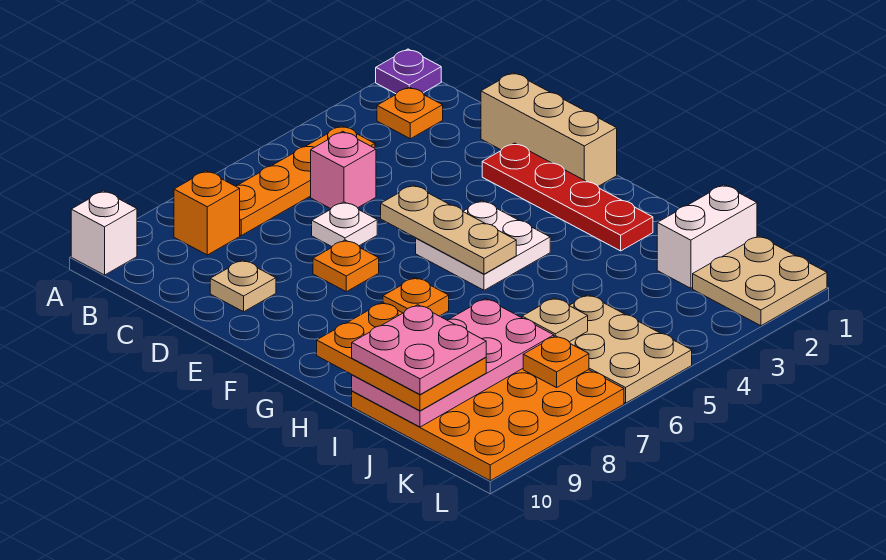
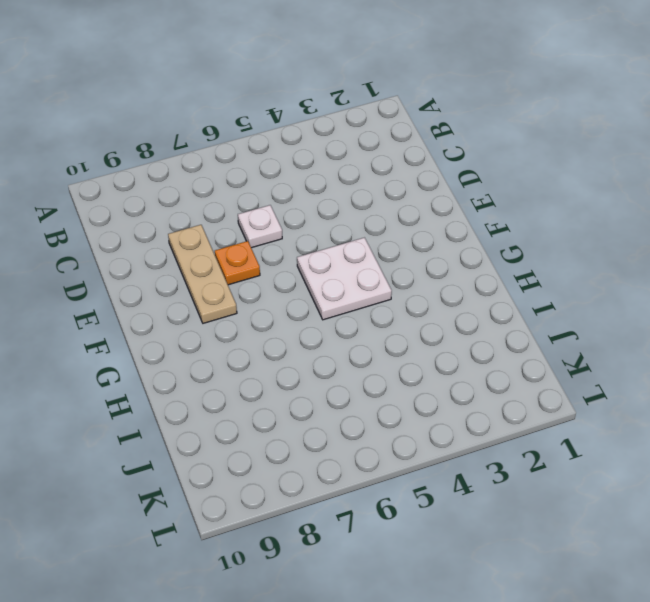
tan 1x3 plate [168,225,237,323] -> tan 1x3 plate moved to [381,185,516,274]
none -> purple 1x1 plate [376,49,441,94]
none -> white 1x1 brick [71,191,137,275]
none -> orange 1x1 plate [377,87,443,139]

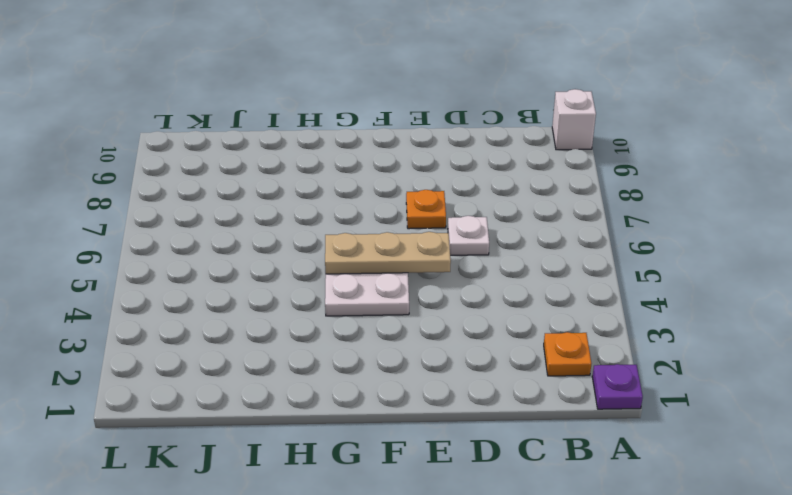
none -> orange 1x4 plate [236,126,375,235]
none -> orange 1x1 brick [174,171,240,255]
none -> pink 1x1 brick [311,131,376,209]

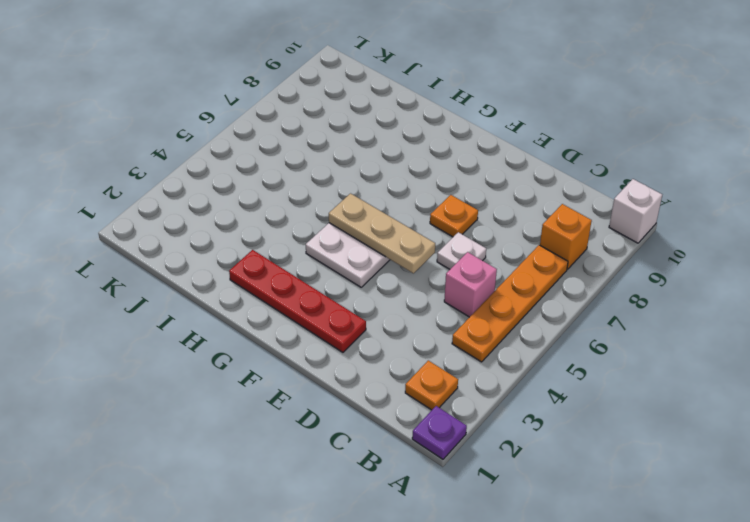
none -> tan 1x3 brick [481,73,617,186]
none -> tan 1x1 plate [210,260,276,312]
none -> orange 1x1 plate [383,277,449,316]

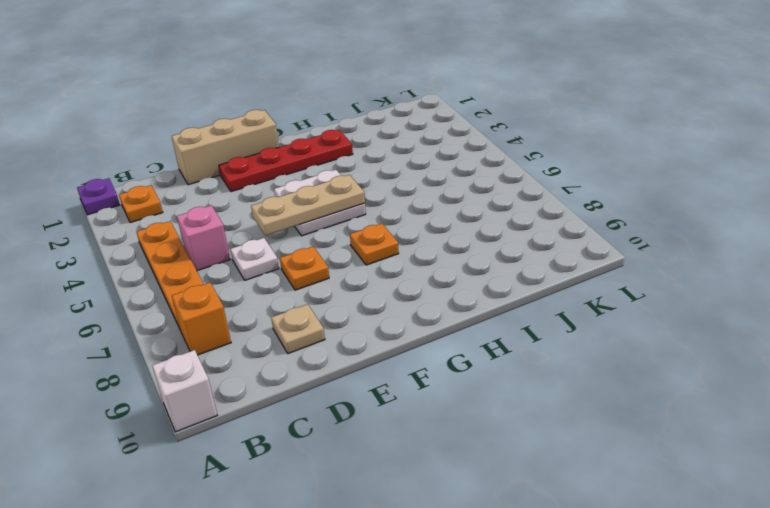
none -> orange 4x4 plate [352,369,624,481]
none -> white 1x2 brick [657,185,757,288]
none -> tan 2x3 plate [569,295,692,403]

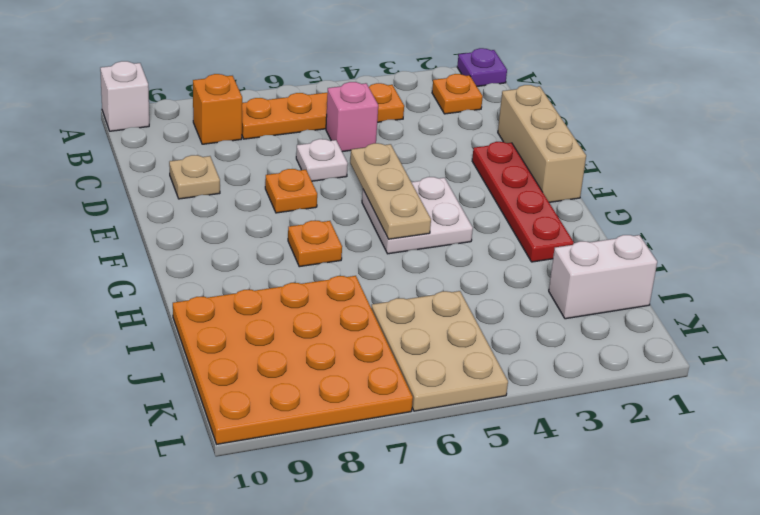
none -> tan 2x2 plate [693,236,827,326]
none -> pink 2x4 plate [352,299,554,427]
none -> tan 1x1 plate [522,298,588,342]

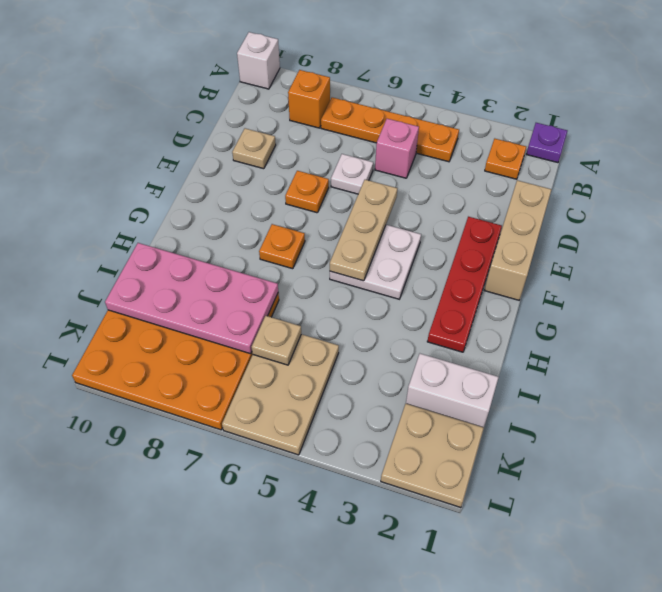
none -> orange 1x1 plate [523,336,589,388]
none -> orange 2x3 plate [317,302,486,411]
none -> pink 2x2 plate [352,305,486,395]

